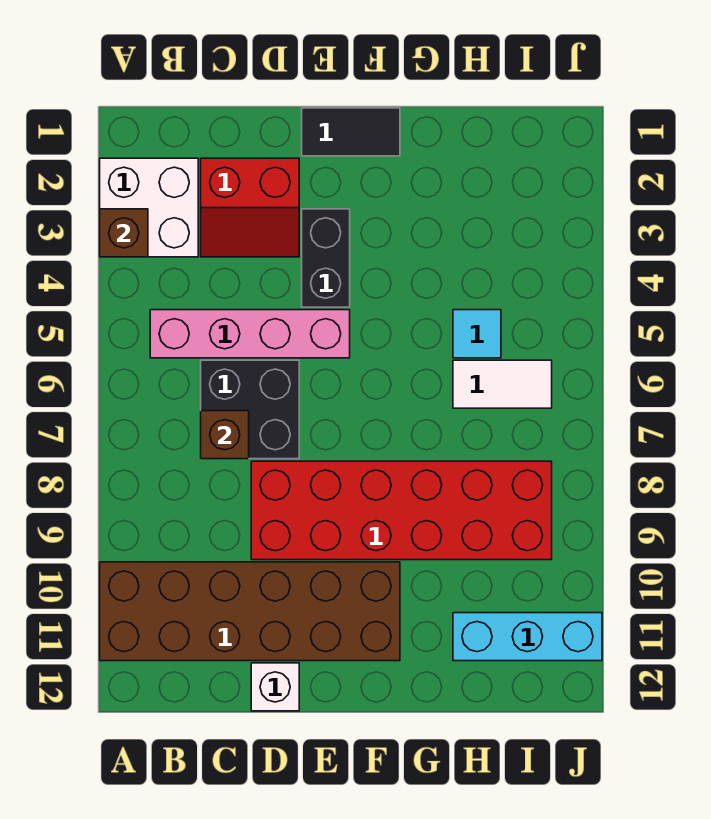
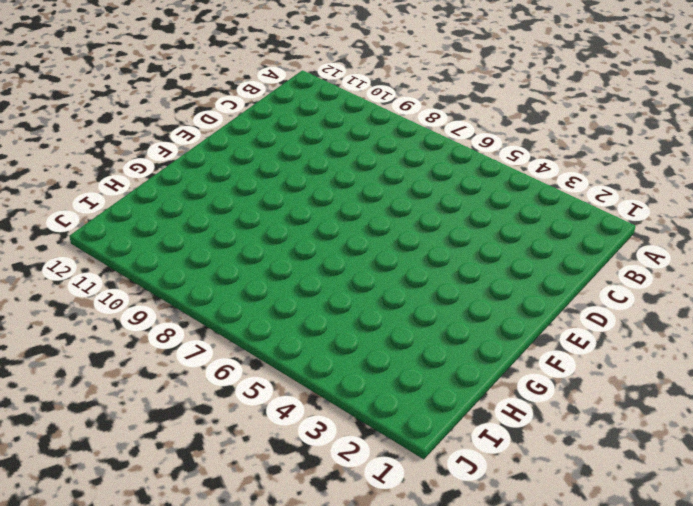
none -> white 2x2 brick [100,158,198,257]
none -> brown 2x6 brick [100,562,400,661]
none -> pink 1x4 brick [150,310,350,358]

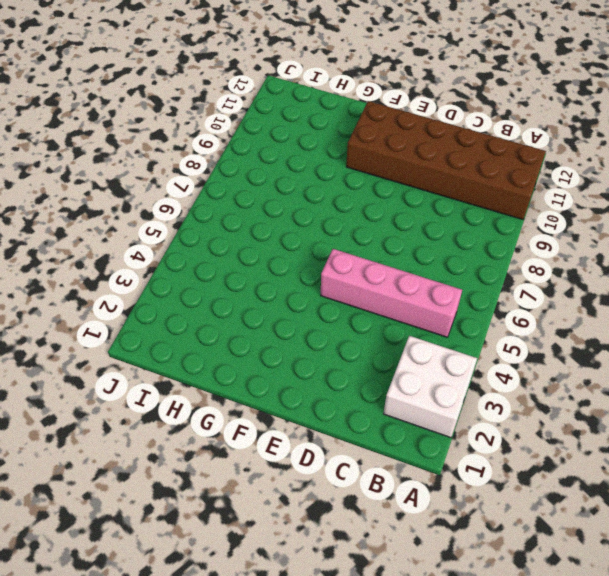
none -> red 2x2 slope [201,158,299,257]
none -> black 2x2 brick [201,360,299,459]
none -> red 2x6 brick [251,461,552,560]

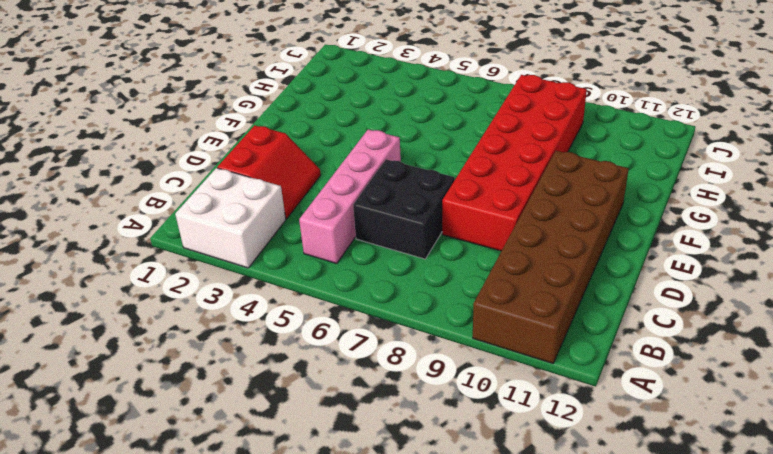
none -> white 1x1 brick [251,663,299,711]
none -> black 1x2 tile [302,108,400,156]
none -> black 1x2 brick [302,209,350,307]

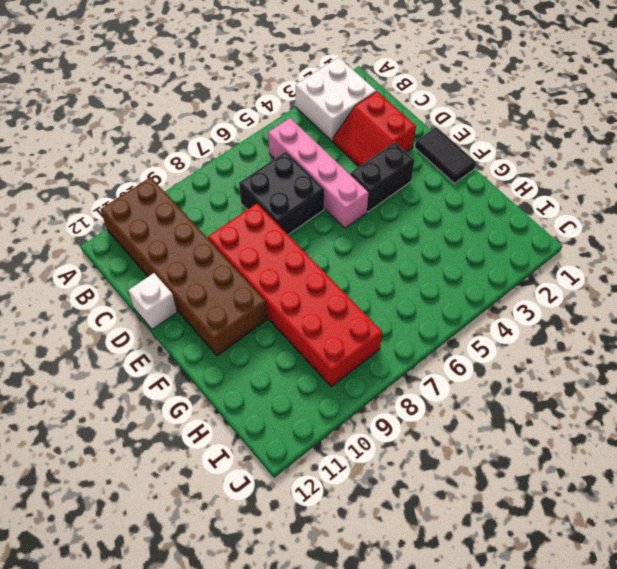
none -> cyan 1x1 tile [453,310,501,358]
none -> white 1x2 tile [453,360,552,408]
none -> cyan 1x3 brick [453,613,602,661]

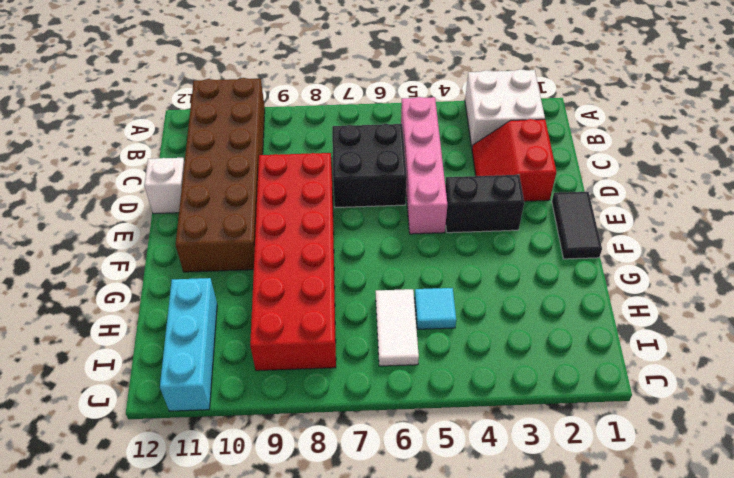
none -> brown 1x1 brick [100,209,148,257]
none -> brown 1x1 brick [201,411,249,459]

